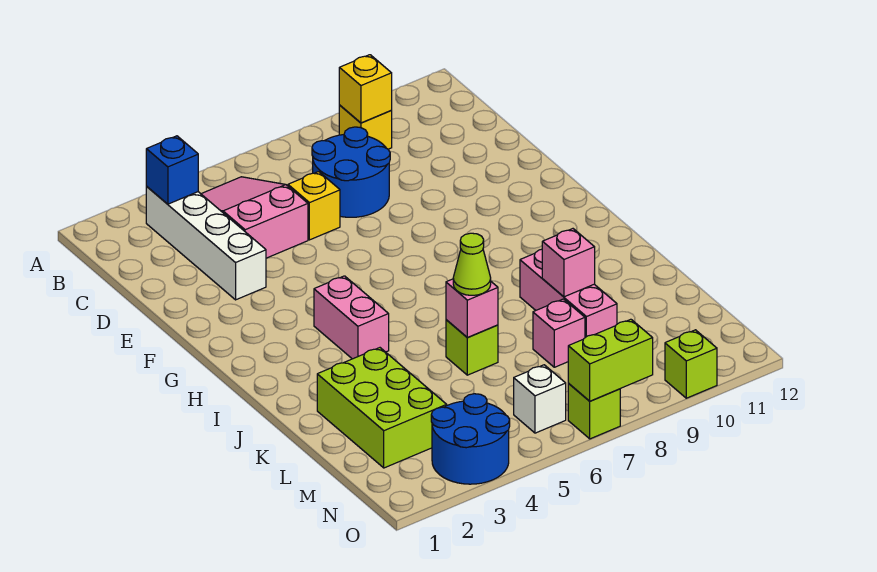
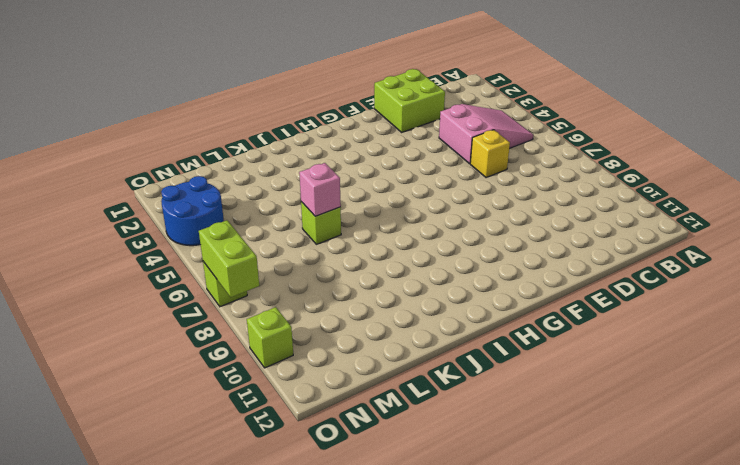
lime 2x2 brick [374,69,445,132] -> none
none -> white 1x4 brick [146,187,266,300]
none -> yellow 1x1 brick [339,105,392,149]
none -> blue 2x2 round brick [312,127,390,217]

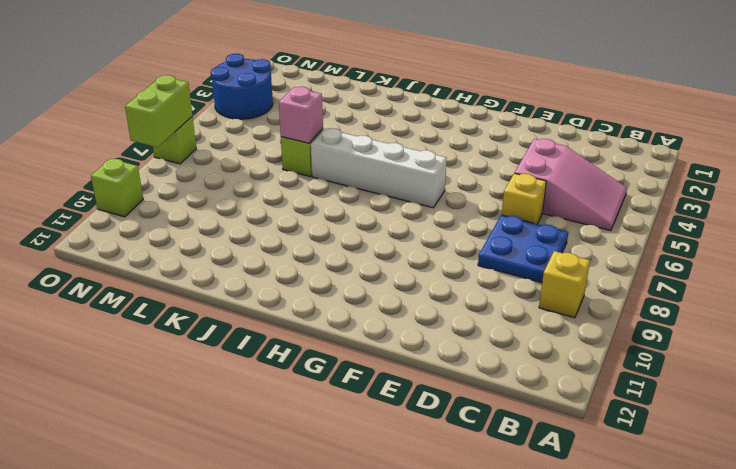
blue 2x2 plate [478,215,568,283] -> blue 2x2 round brick [312,127,390,217]
white 1x4 brick [311,128,447,208] -> white 1x4 brick moved to [146,187,266,300]
none -> pink 1x2 brick [314,276,389,359]
none -> pink 1x3 brick [520,249,617,337]
none -> lime 2x3 brick [317,348,447,468]

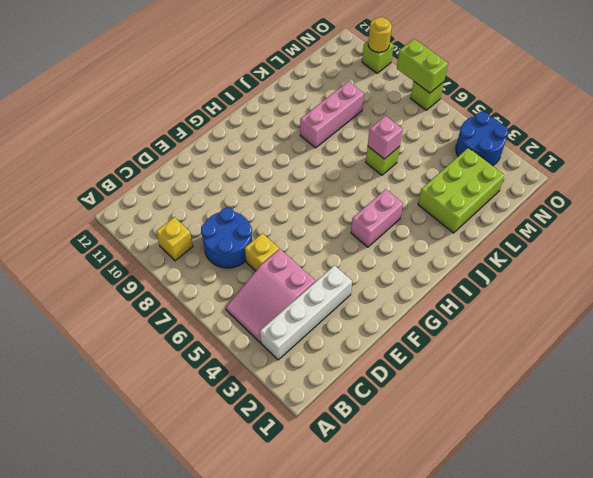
yellow 1x1 round brick [368,17,392,52] -> none
none -> pink 1x1 brick [533,299,585,367]
none -> white 1x1 brick [514,365,566,433]
none -> blue 1x1 brick [146,136,198,204]

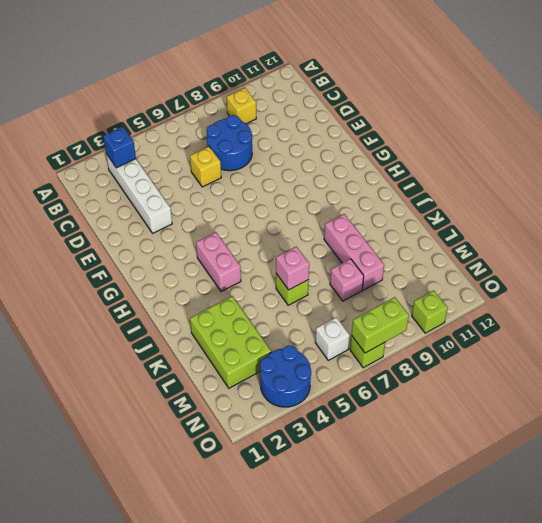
none -> pink 2x3 slope [202,177,308,258]
none -> yellow 1x1 brick [339,55,392,123]
none -> pink 1x1 brick [542,229,595,297]

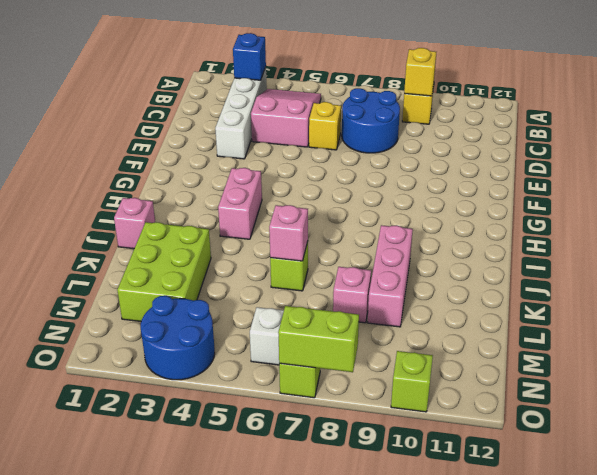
pink 1x1 brick [114,198,155,249] -> pink 1x1 brick moved to [542,229,595,297]
none -> lime 1x1 cone [453,233,491,295]

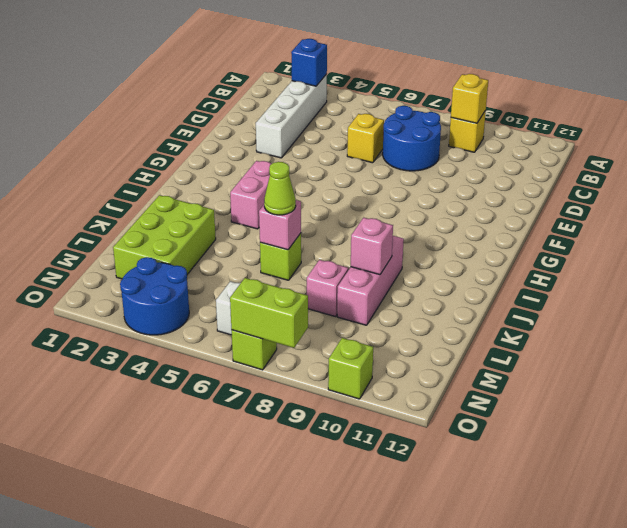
none -> pink 2x3 slope [202,177,308,258]

